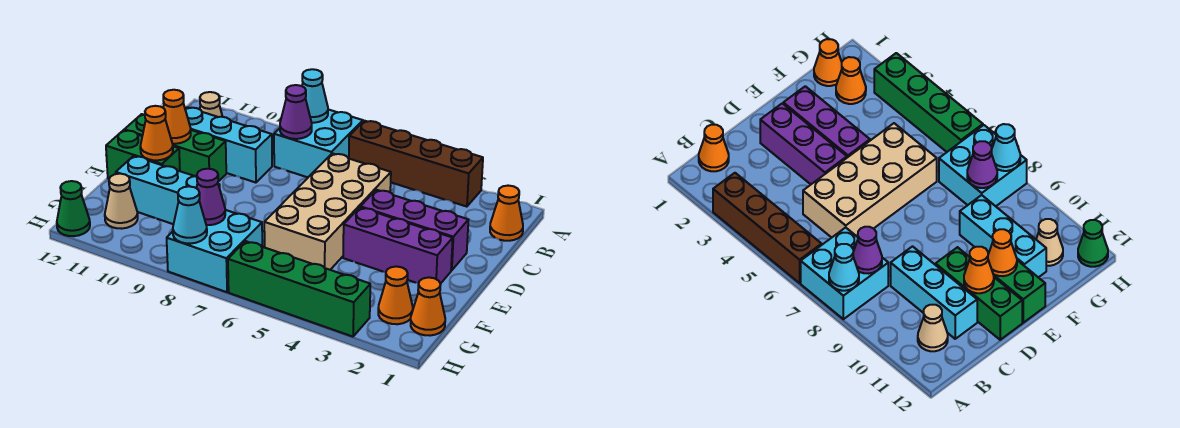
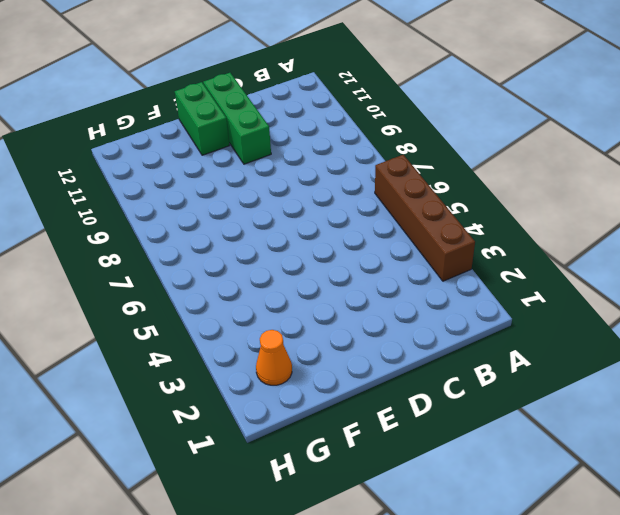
none -> cyan 2x2 brick [274,109,363,177]
none -> orange 1x1 cone [490,186,523,241]
none -> tan 1x1 cone [200,92,223,117]

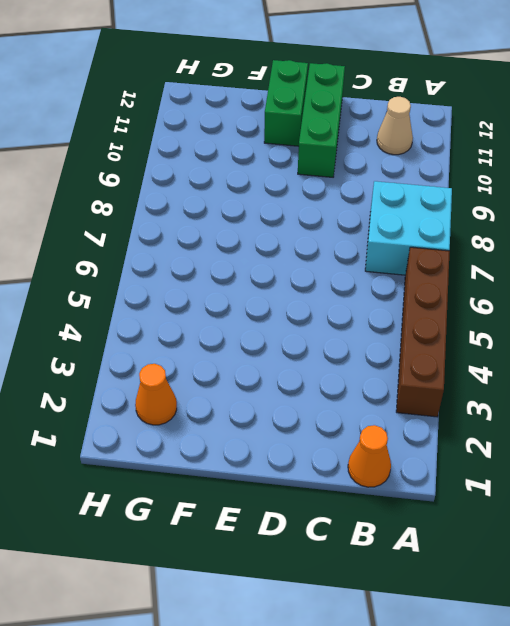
none -> tan 2x4 brick [264,153,391,270]
none -> cyan 1x3 brick [185,107,272,183]
none -> purple 1x3 brick [361,190,468,270]

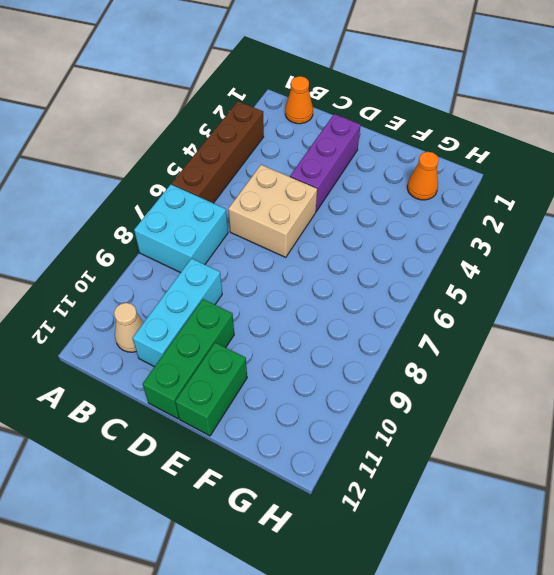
tan 2x2 brick [228,165,317,257] -> tan 2x4 brick [264,153,391,270]
none -> purple 1x3 brick [343,207,453,284]
none -> cyan 1x3 brick [116,156,220,224]
none -> orange 1x1 cone [411,277,445,336]

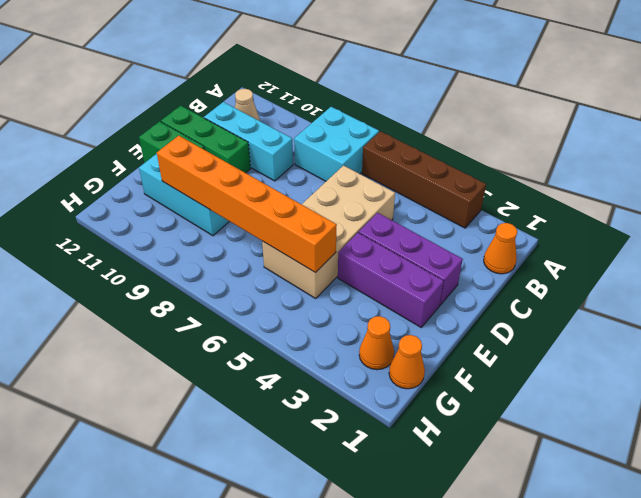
orange 1x6 brick [157,136,337,273] -> none
none -> cyan 2x2 brick [167,210,262,292]
none -> tan 1x1 cone [105,174,138,229]
none -> green 1x4 brick [228,241,370,337]

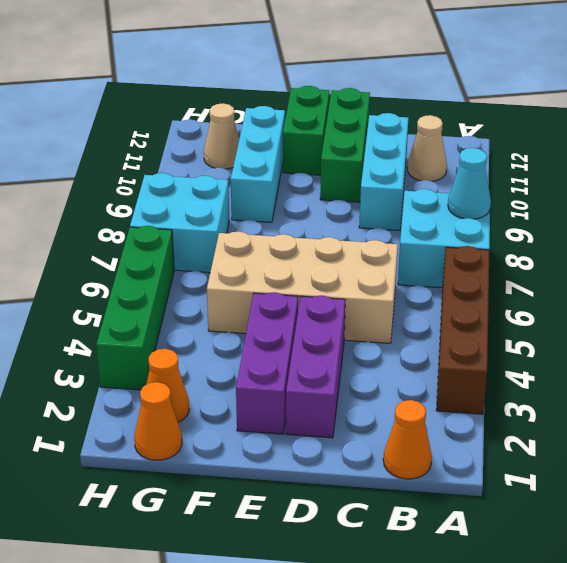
none -> green 1x1 cone [57,181,90,236]
none -> purple 1x1 cone [280,85,312,139]
none -> orange 1x1 cone [163,90,191,144]

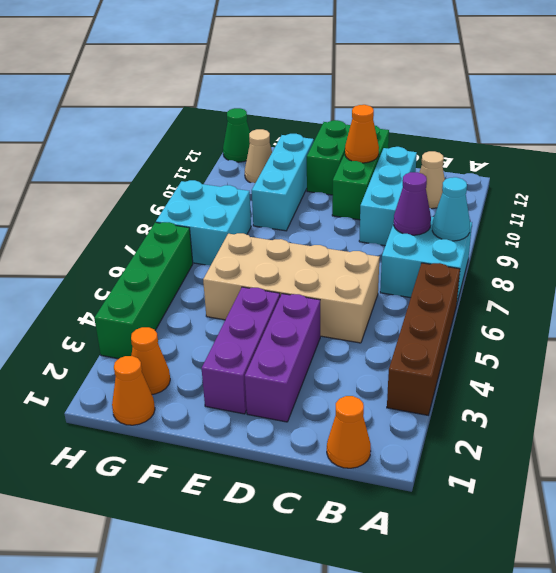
none -> orange 1x1 cone [140,106,173,160]
none -> purple 1x1 cone [197,169,225,225]
none -> cyan 1x1 cone [173,186,207,244]

